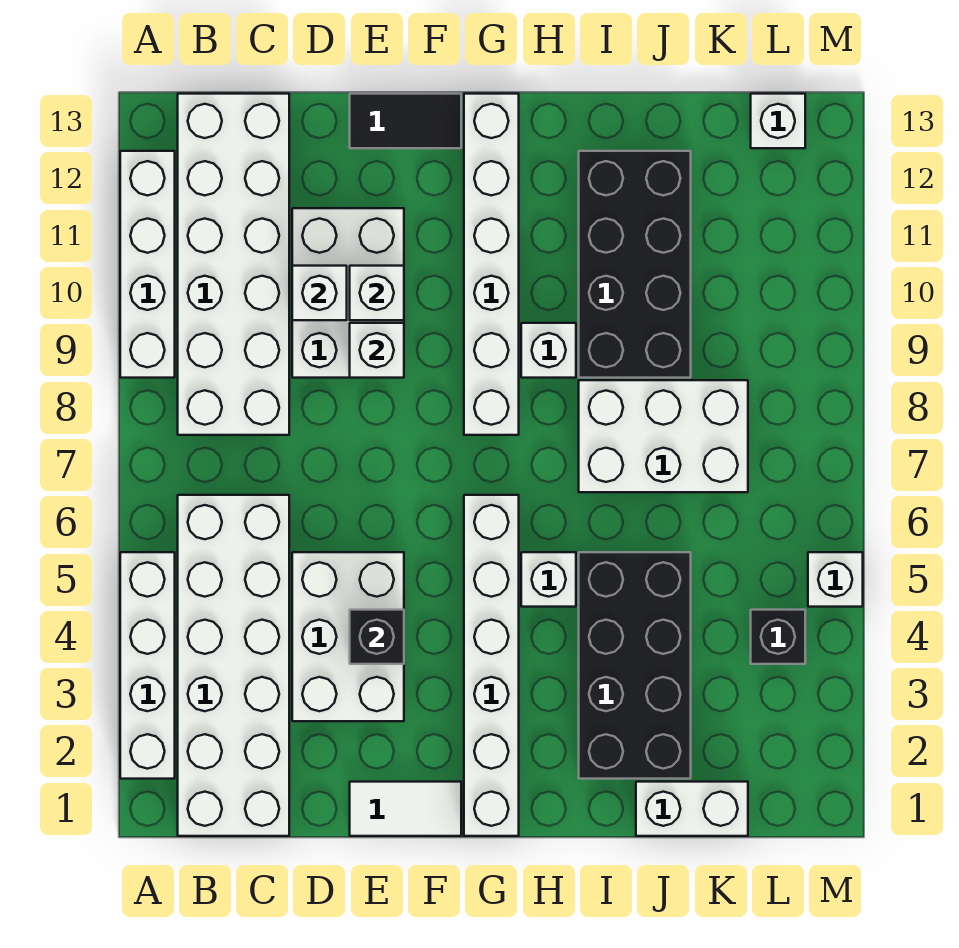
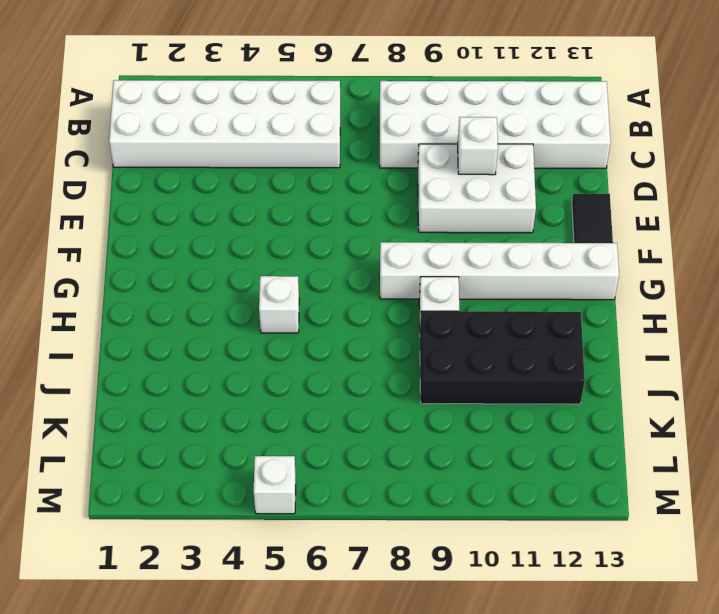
none -> white 1x4 brick [120,552,175,779]
none -> white 1x4 brick [120,151,175,378]
none -> white 2x3 brick [292,552,404,721]

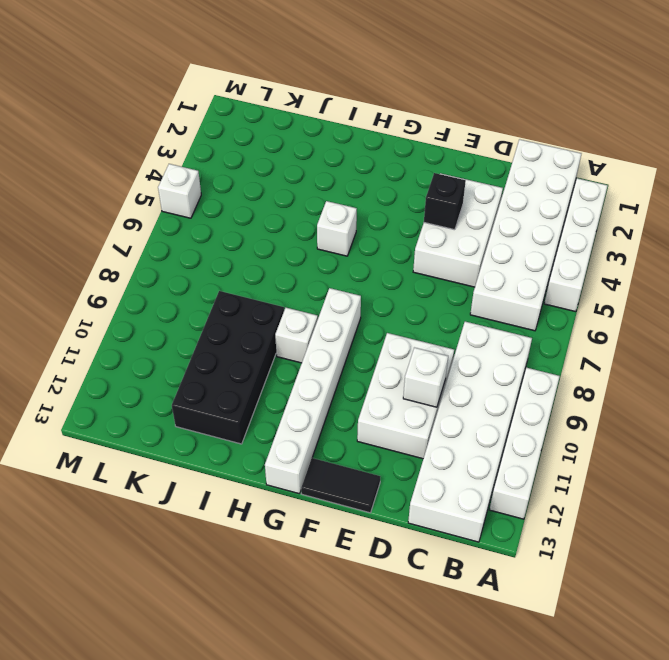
none -> white 1x2 tile [350,782,461,836]
none -> white 1x6 brick [464,495,519,836]
none -> black 2x4 brick [579,552,691,779]

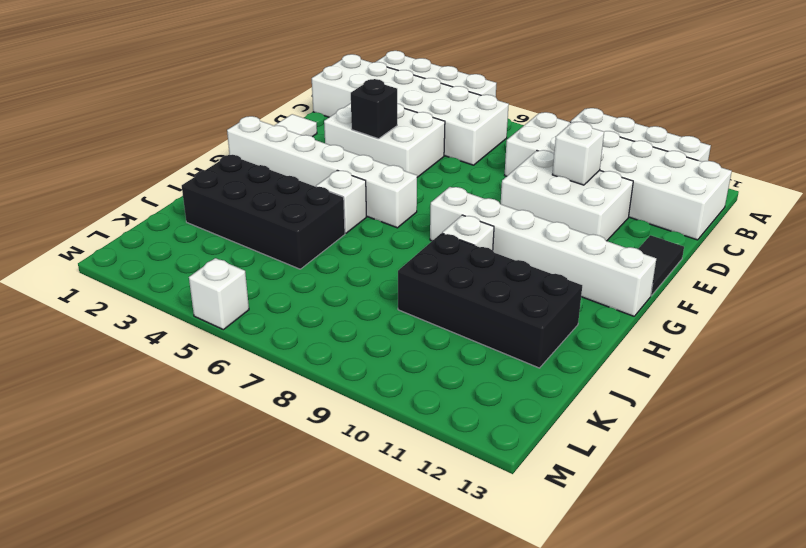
none -> white 2x3 brick [579,380,748,492]
none -> white 1x2 brick [636,782,748,836]
none -> black 1x1 brick [751,610,805,664]

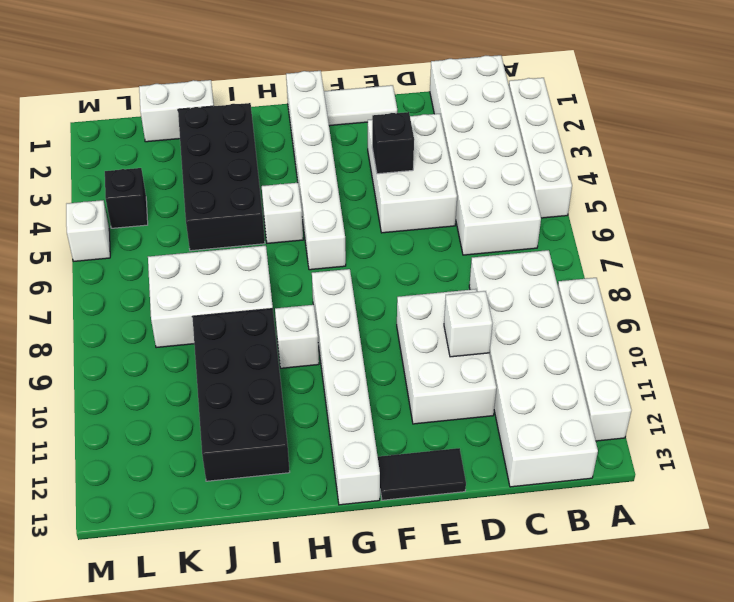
none -> white 1x1 brick [751,94,805,148]
none -> white 1x1 brick [350,323,404,378]
none -> white 1x1 brick [350,266,404,320]

